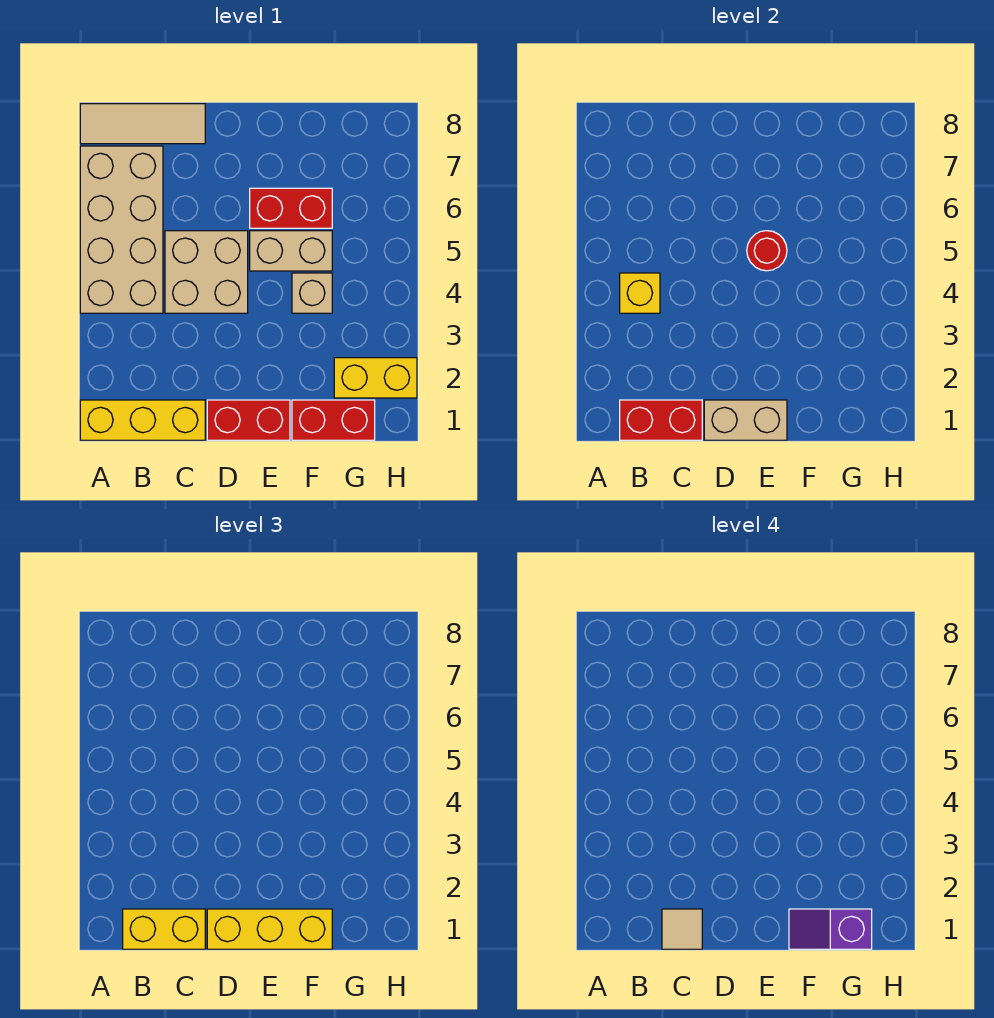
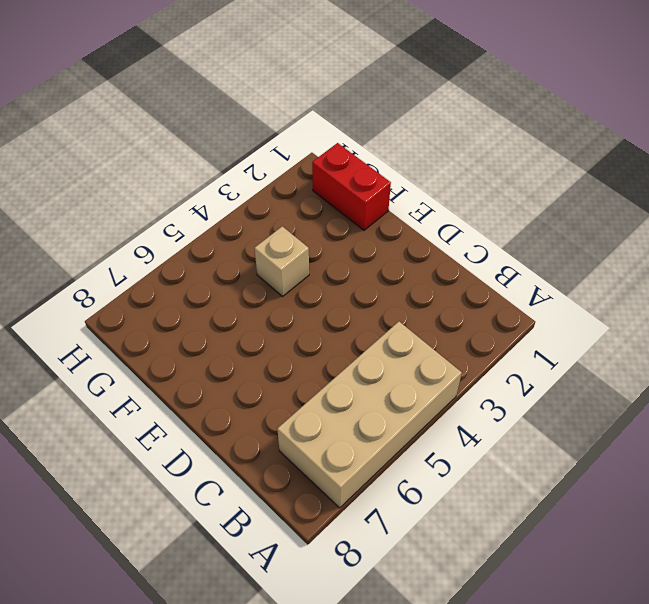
none -> yellow 1x3 brick [80,400,205,440]
none -> tan 1x3 tile [80,104,205,144]
none -> tan 2x2 brick [165,231,248,313]

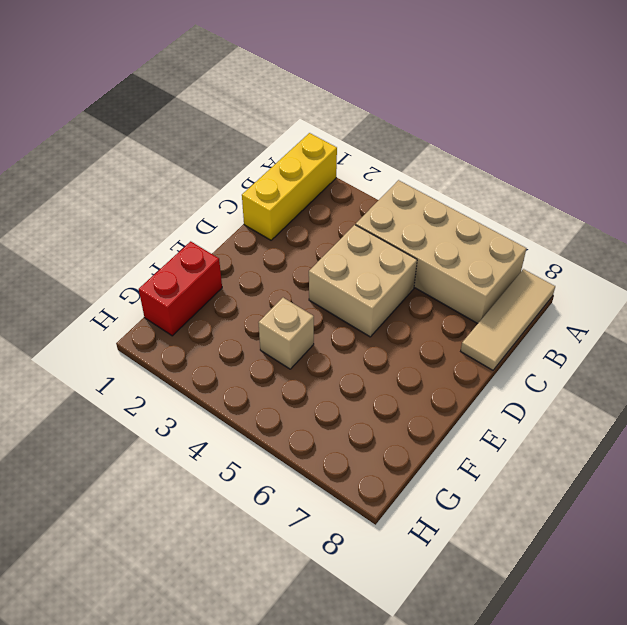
none -> red 1x2 brick [207,400,290,440]
none -> tan 1x2 brick [250,231,332,271]
none -> red 1x2 brick [250,188,332,228]

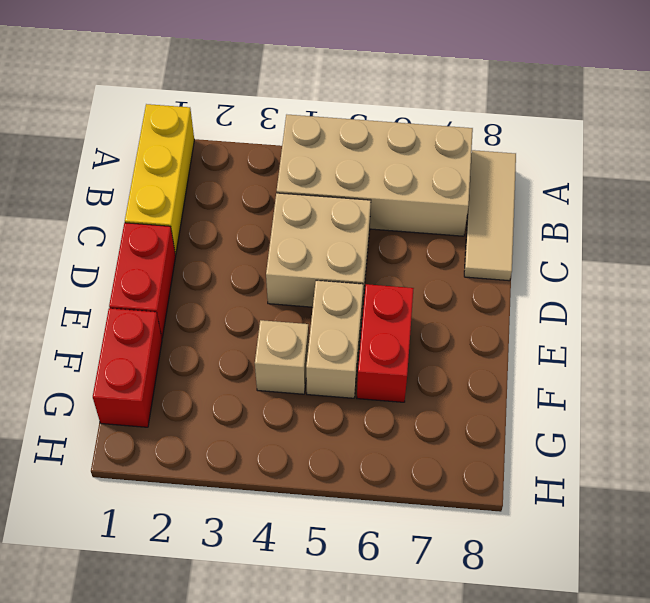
none -> yellow 1x2 brick [334,358,417,398]
none -> red 1x2 brick [620,400,702,440]
none -> yellow 1x1 brick [620,273,660,313]

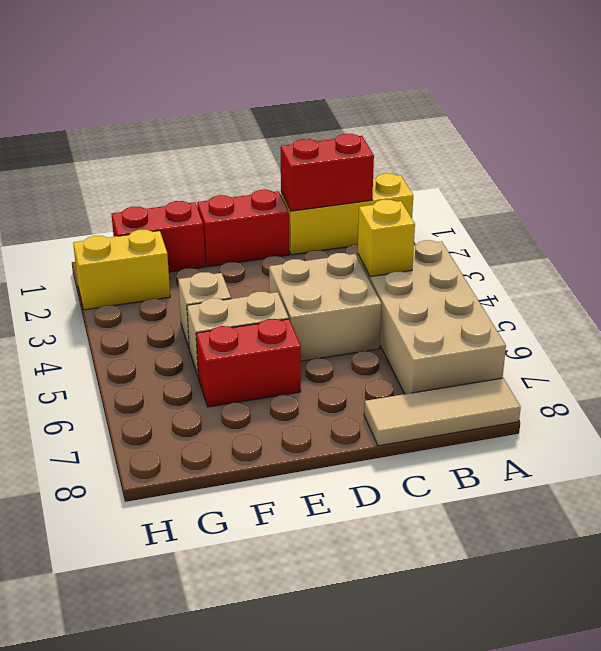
none -> tan 1x2 brick [704,400,787,440]
none -> red 1x1 round brick [747,231,787,271]
none -> yellow 1x2 brick [123,909,205,949]

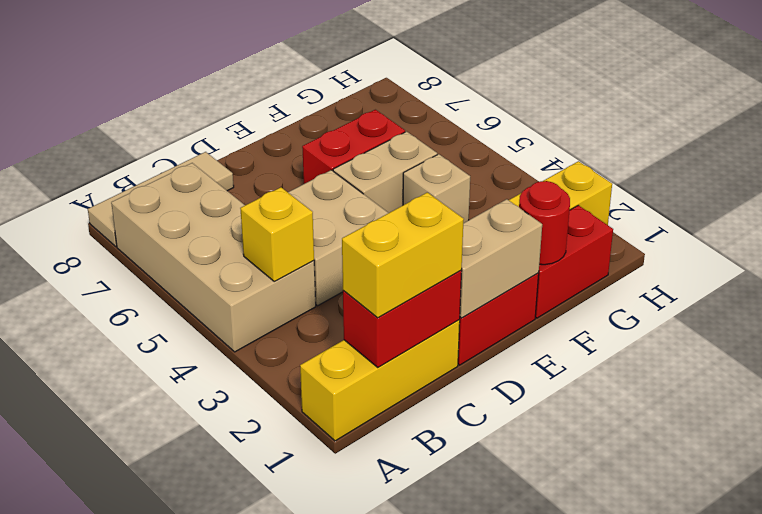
red 1x1 round brick [519,181,570,265] -> red 1x1 round brick moved to [747,231,787,271]
none -> yellow 1x3 brick [207,909,332,949]
none -> tan 1x1 tile [662,909,702,949]
none -> purple 1x2 slope [789,909,872,949]

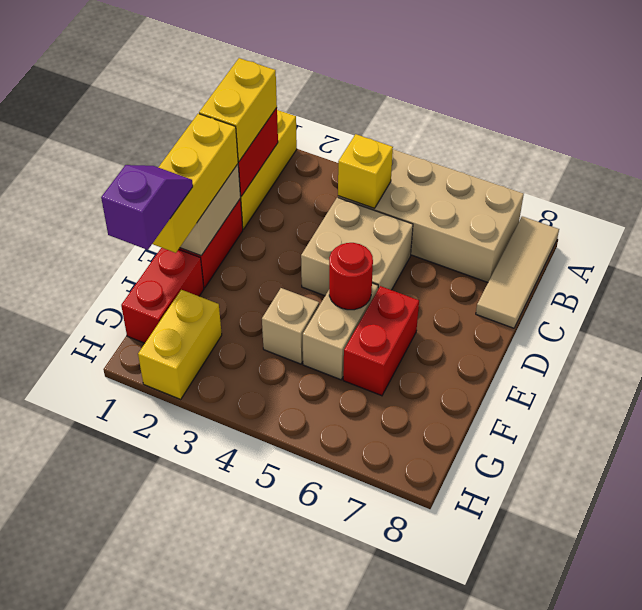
none -> tan 1x1 tile [662,909,702,949]

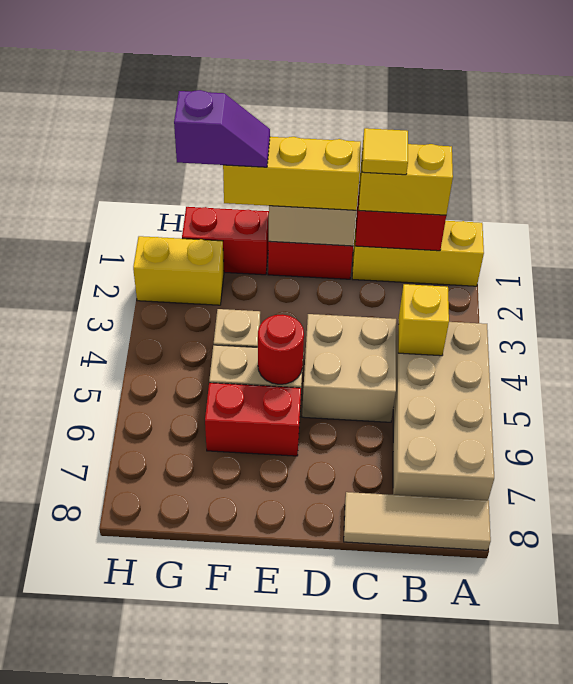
yellow 1x1 tile [362,128,408,175] -> tan 1x1 tile [662,909,702,949]

